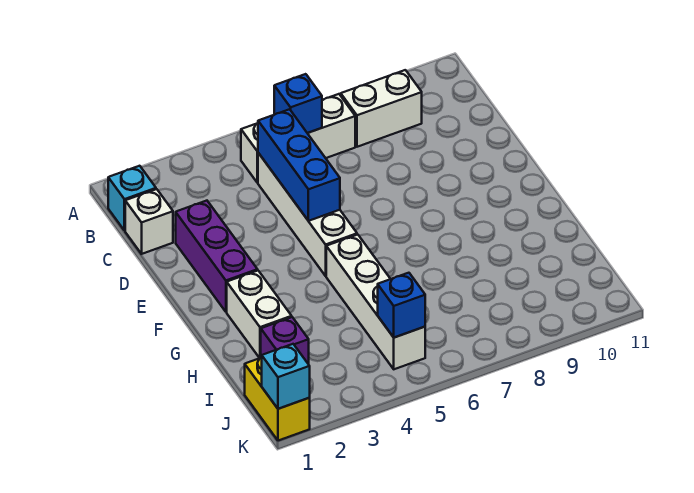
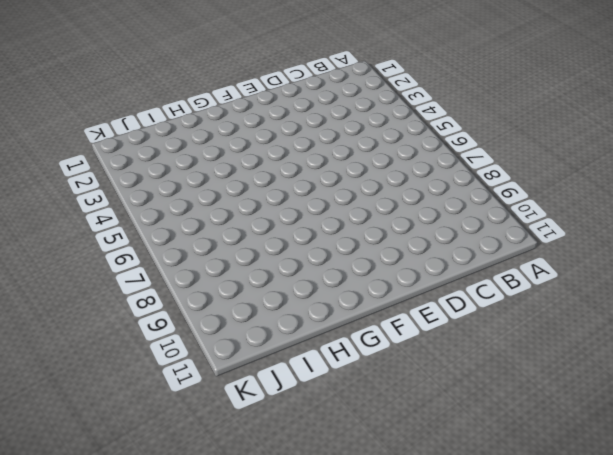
none -> cyan 1x1 brick [108,166,156,231]
none -> white 1x3 brick [241,94,355,183]
none -> white 1x2 brick [341,70,422,147]

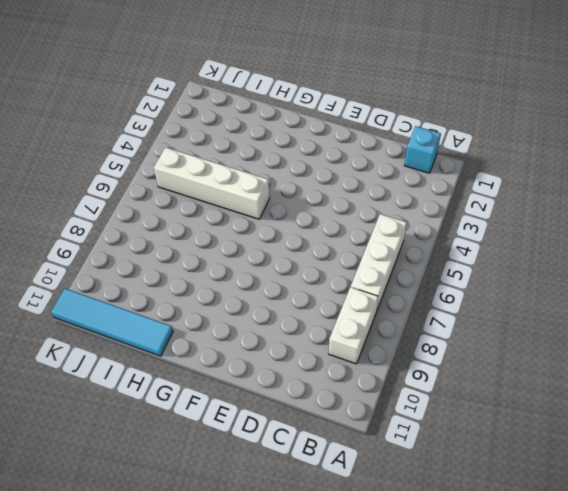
cyan 1x4 tile [51,289,173,356] -> none
none -> white 1x1 brick [125,189,173,254]
none -> white 1x4 brick [258,153,357,276]
none -> purple 1x3 brick [176,201,258,312]

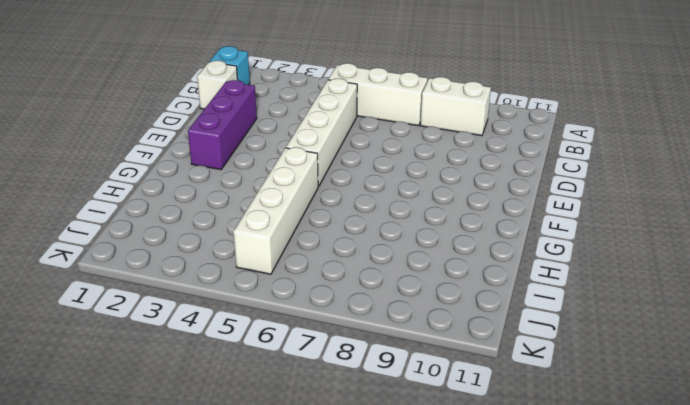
none -> white 1x2 brick [227,271,292,358]
none -> purple 1x1 brick [261,317,309,364]
none -> yellow 1x2 brick [245,358,310,441]

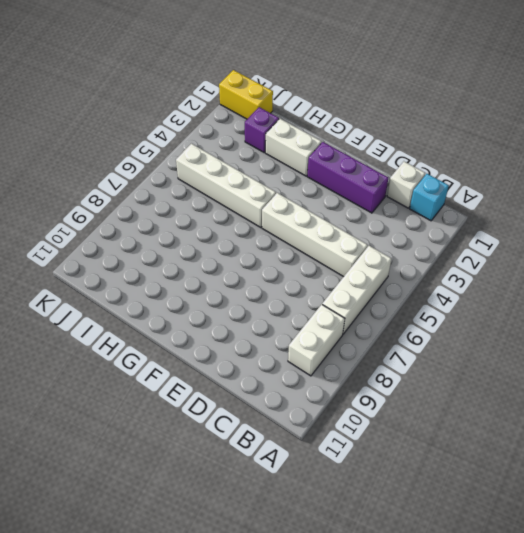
none -> blue 1x1 brick [274,74,322,133]
none -> blue 1x3 brick [258,109,340,221]
none -> blue 1x1 brick [378,273,425,338]

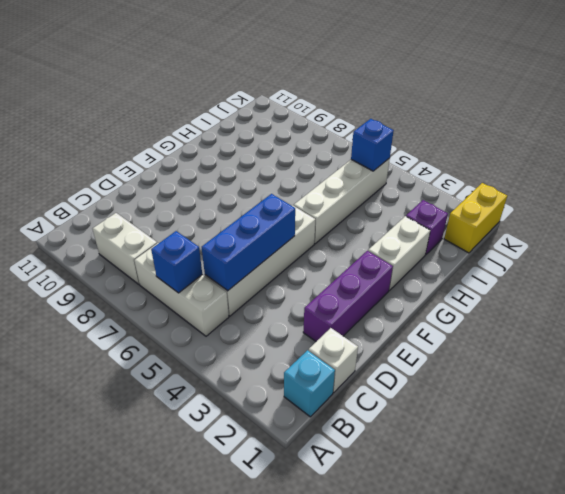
none -> cyan 1x1 brick [262,344,310,409]

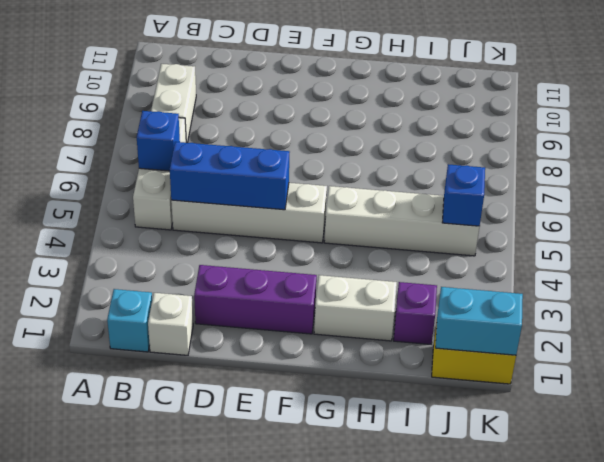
cyan 1x2 brick [435,287,523,355] -> cyan 1x1 brick [262,344,310,409]

